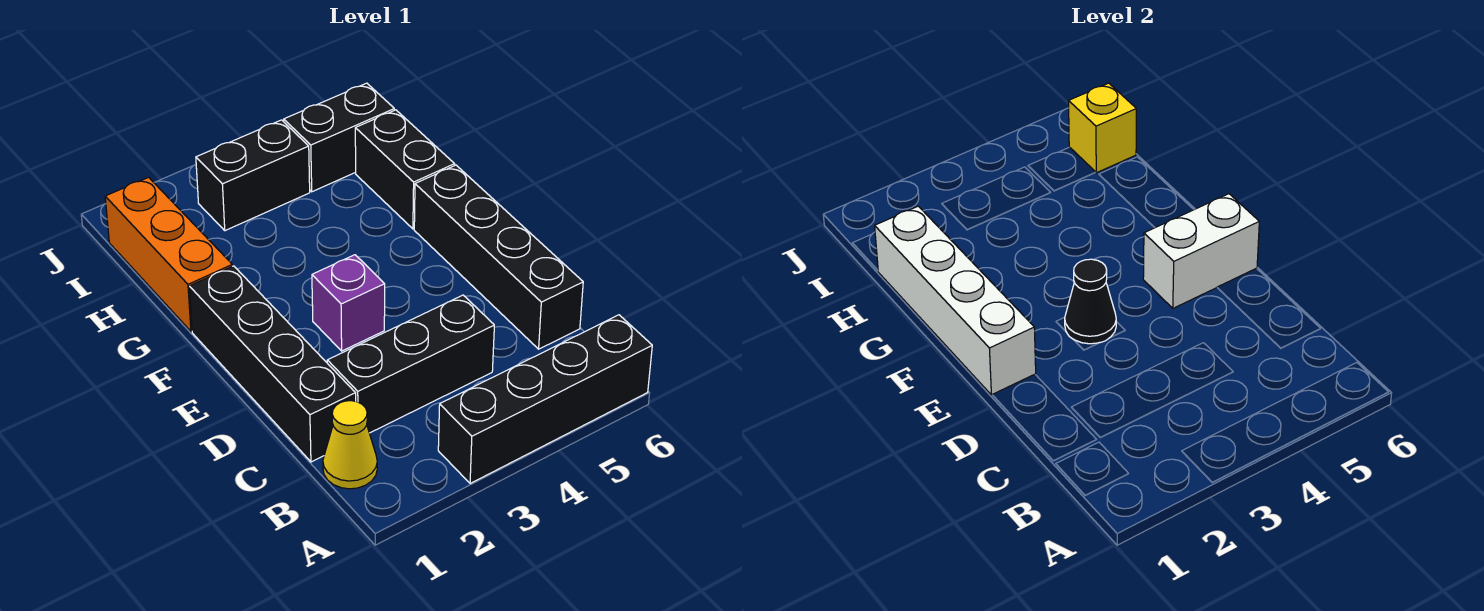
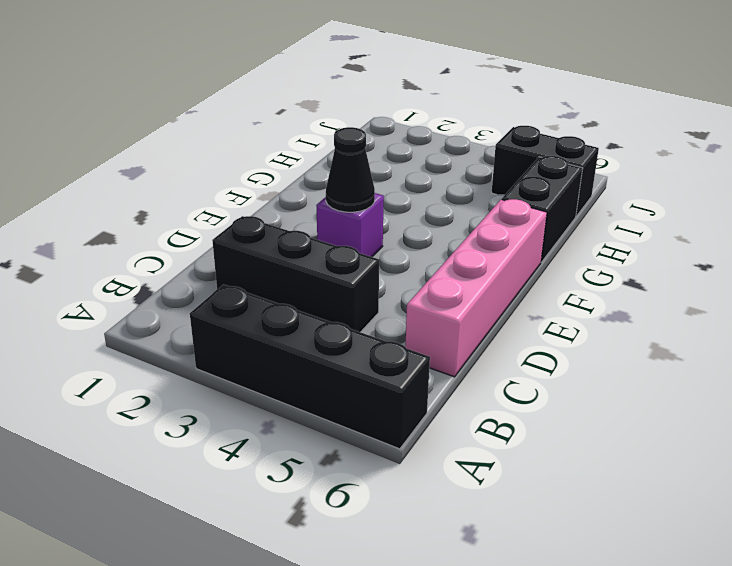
pink 1x4 brick [405,199,547,377] -> black 1x4 brick [414,165,583,349]
none -> yellow 1x1 cone [323,401,377,489]
none -> black 1x4 brick [189,266,356,462]
none -> orange 1x3 brick [105,177,232,331]

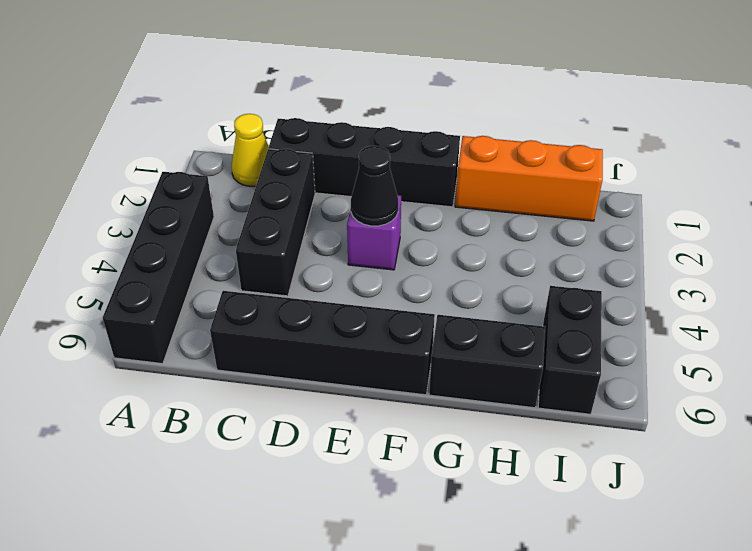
none -> black 1x2 brick [196,120,310,231]
none -> white 1x4 brick [875,206,1036,395]
none -> white 1x2 brick [1143,194,1259,308]

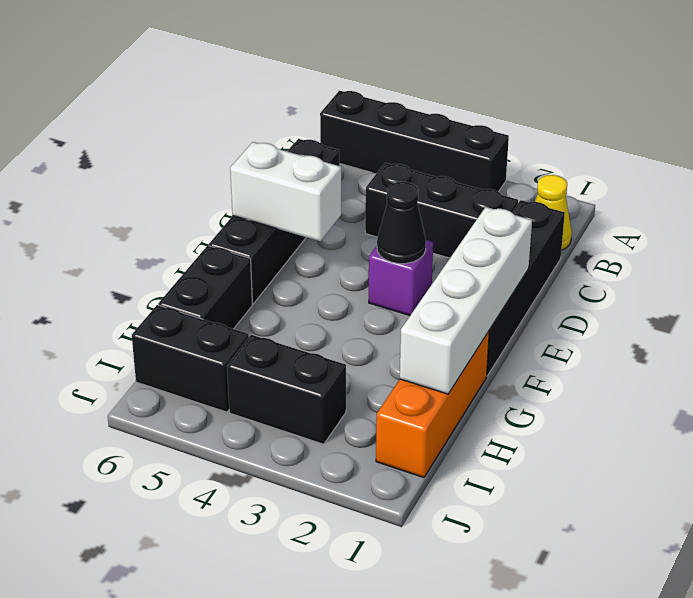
none -> yellow 1x1 brick [1069,83,1136,173]

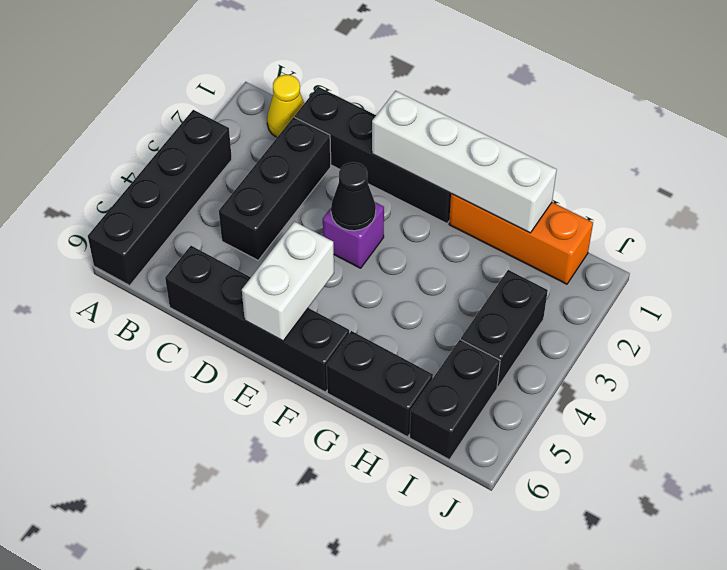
none -> yellow 1x1 brick [1069,83,1136,173]

